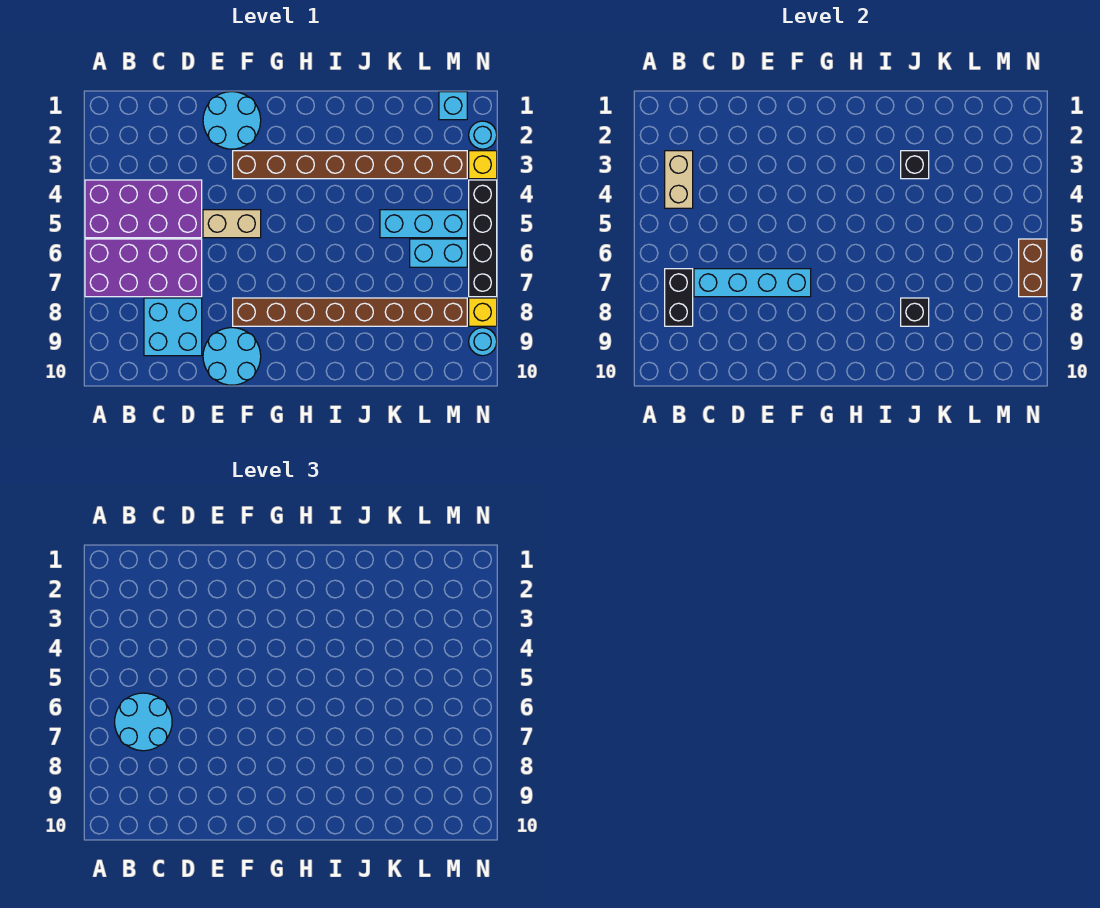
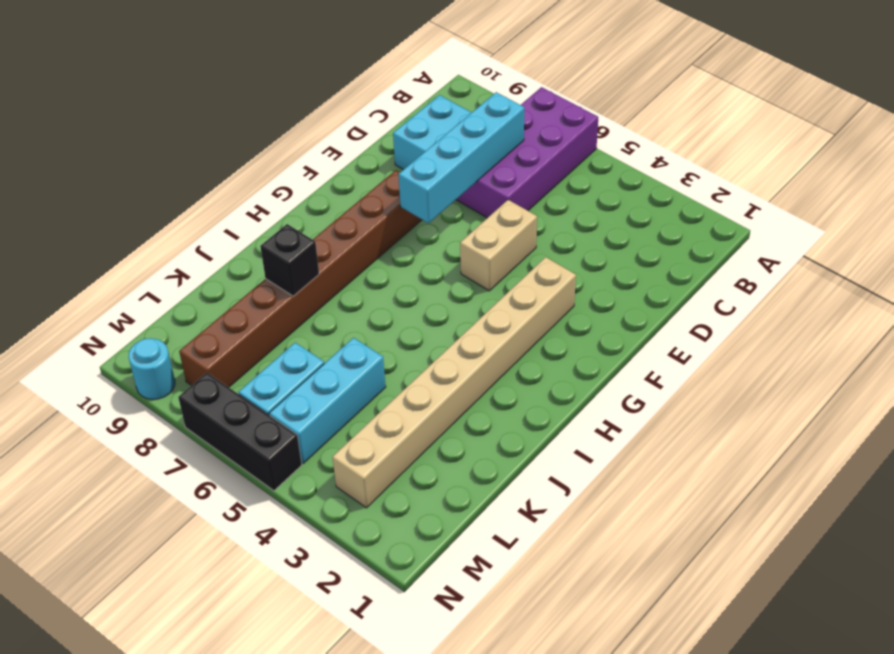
tan 1x8 brick [332,257,576,508] -> brown 1x8 brick [233,151,467,179]
black 1x3 brick [178,373,302,491] -> black 1x4 brick [469,180,497,297]
none -> purple 2x4 brick [85,180,202,238]
none -> cyan 2x2 round brick [203,92,261,149]
none -> cyan 2x2 round brick [203,328,261,385]

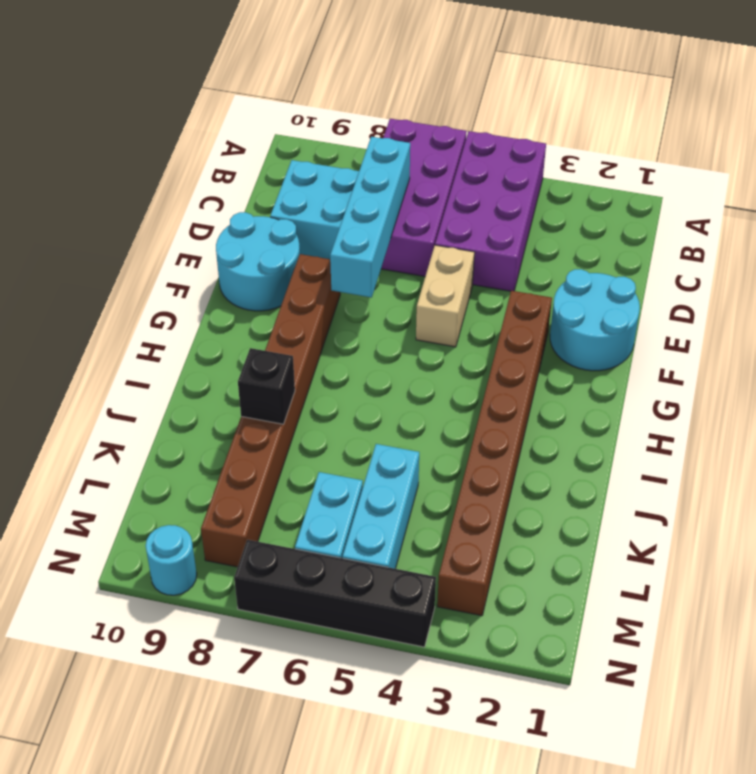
none -> cyan 1x1 brick [439,92,467,120]
none -> cyan 1x1 round brick [469,121,497,149]
none -> yellow 1x1 brick [469,151,497,179]

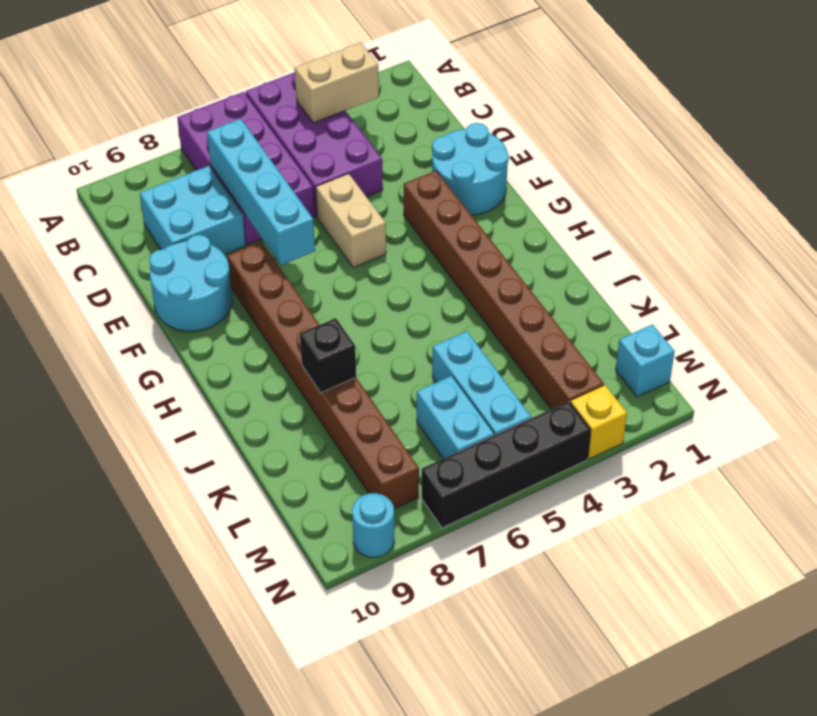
none -> cyan 1x1 round brick [469,121,497,149]
none -> yellow 1x1 brick [469,298,497,326]
none -> black 1x2 brick [665,269,693,326]

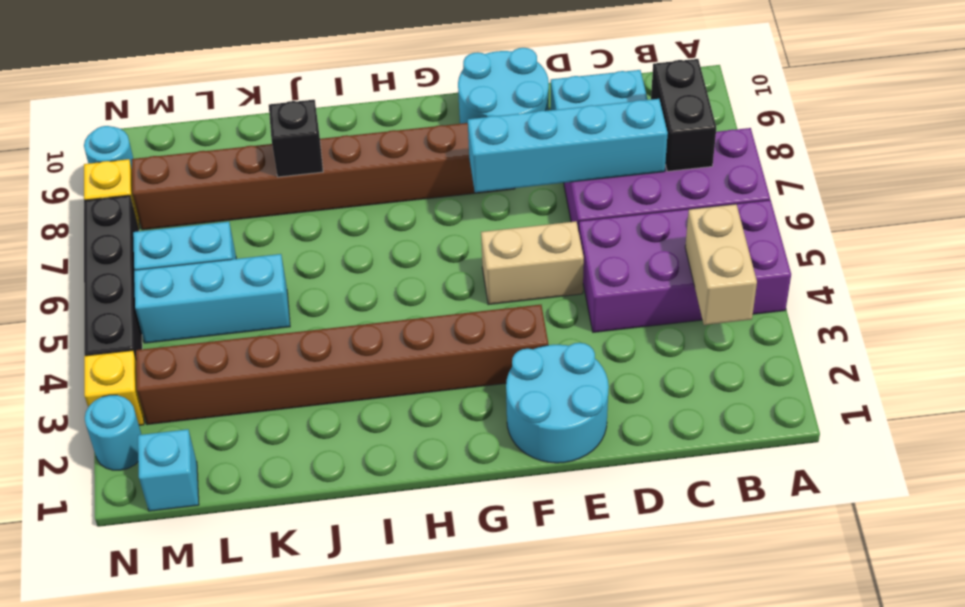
none -> black 1x1 brick [901,151,929,179]
none -> brown 1x2 brick [1019,239,1047,297]
none -> cyan 2x2 round brick [115,693,172,751]

